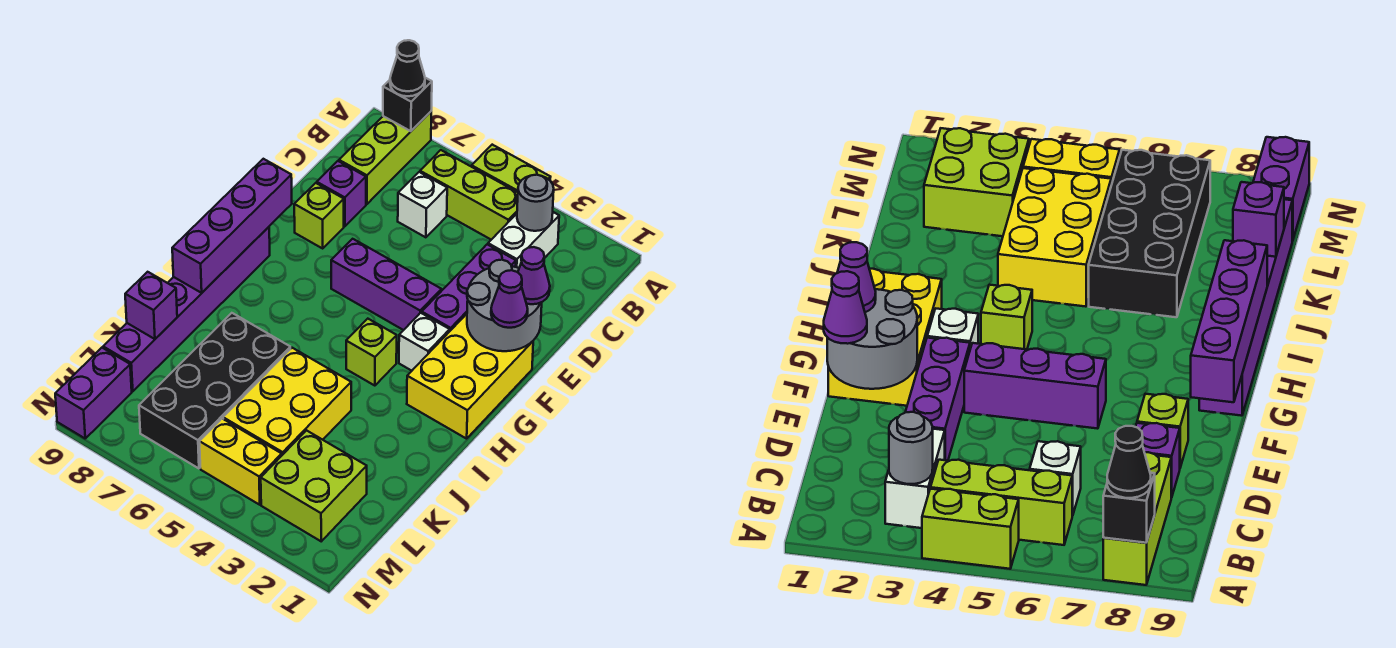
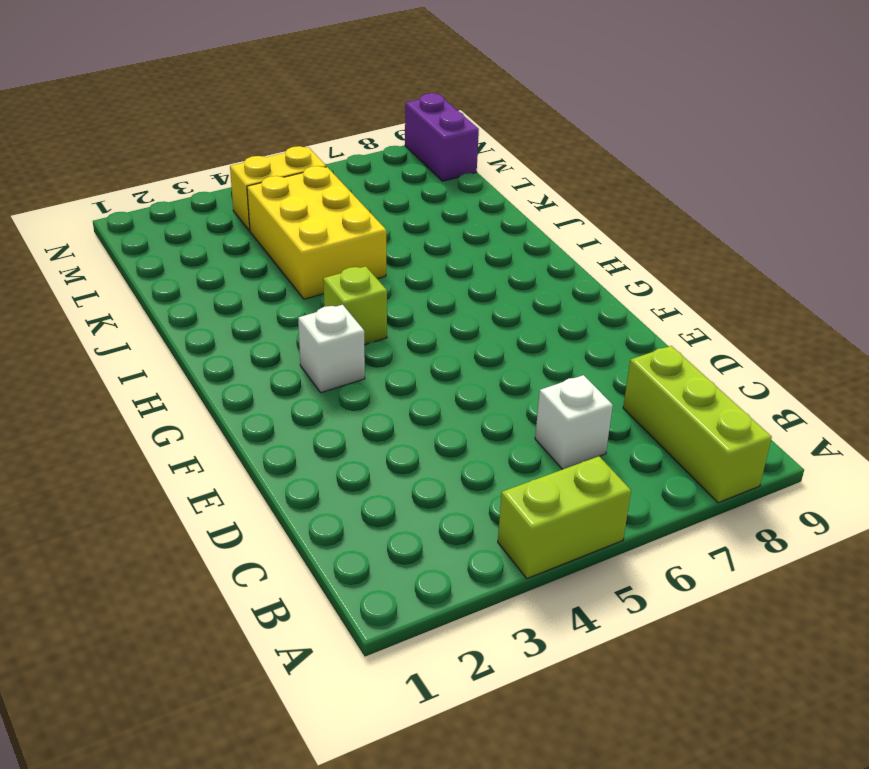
none -> white 1x2 brick [488,212,559,268]
none -> lime 1x3 brick [420,150,518,240]
none -> purple 1x3 brick [422,244,516,331]

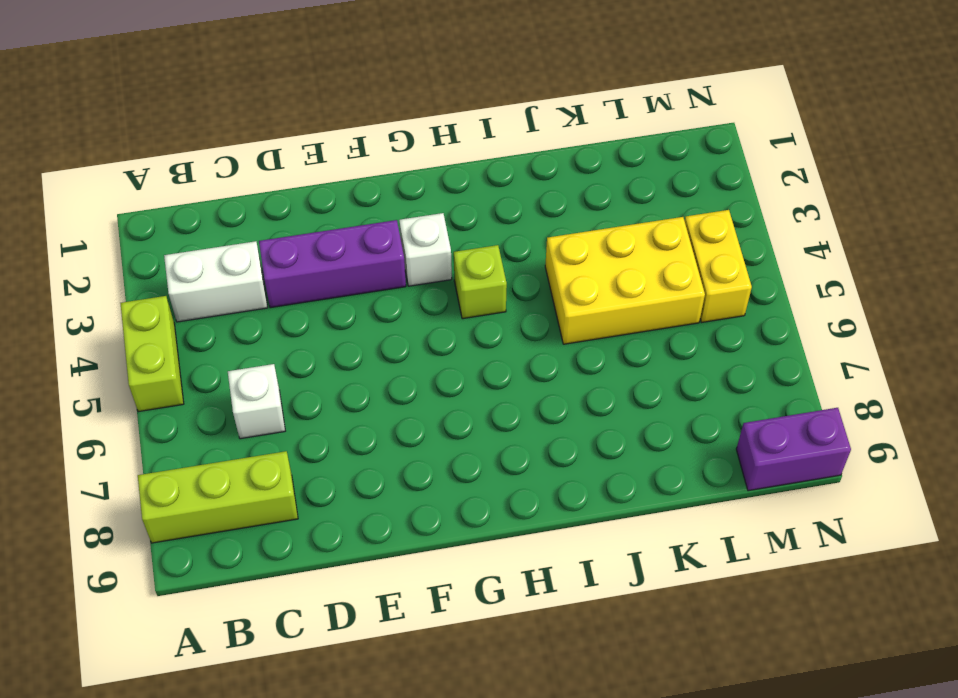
none -> lime 1x3 brick [420,150,518,240]
none -> purple 1x1 brick [317,161,366,226]
none -> lime 1x1 brick [294,183,344,248]

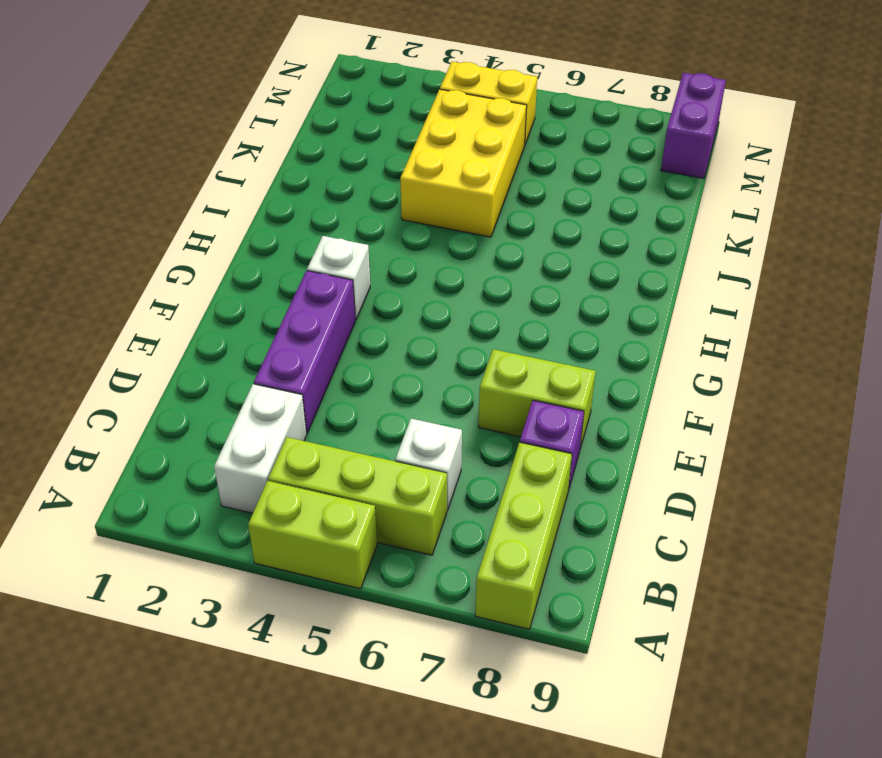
lime 1x2 brick [479,349,596,448] -> lime 1x1 brick [294,183,344,248]
none -> yellow 2x3 brick [407,314,533,439]
none -> purple 1x3 brick [331,239,441,330]
none -> purple 1x6 brick [103,227,270,391]

